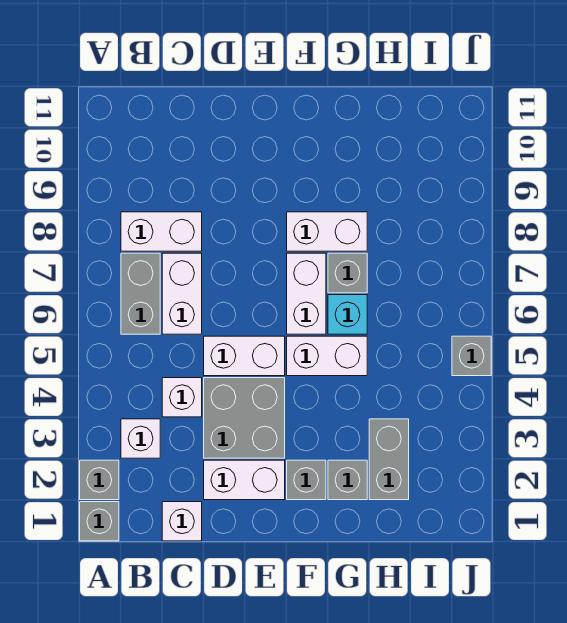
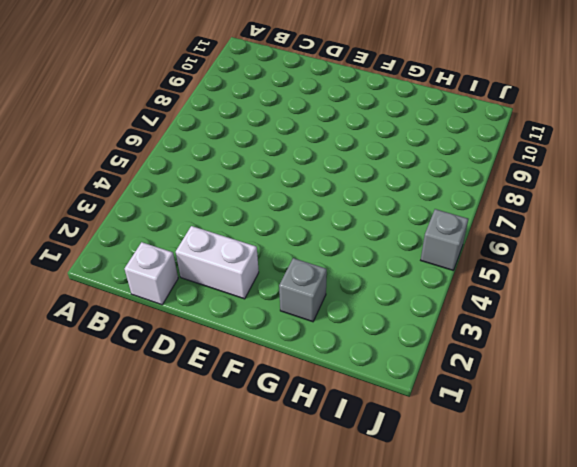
none -> grey 1x1 brick [80,502,119,541]
none -> grey 1x1 brick [80,460,119,500]
none -> white 1x1 brick [121,419,160,458]

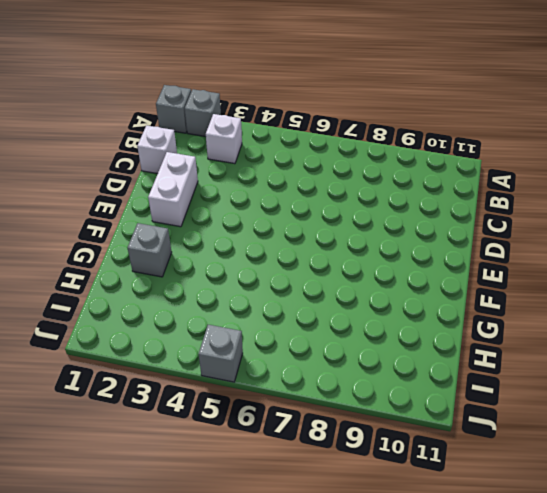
none -> grey 1x2 brick [121,253,160,334]
none -> white 1x2 brick [121,212,202,251]
none -> white 1x1 brick [162,378,202,417]

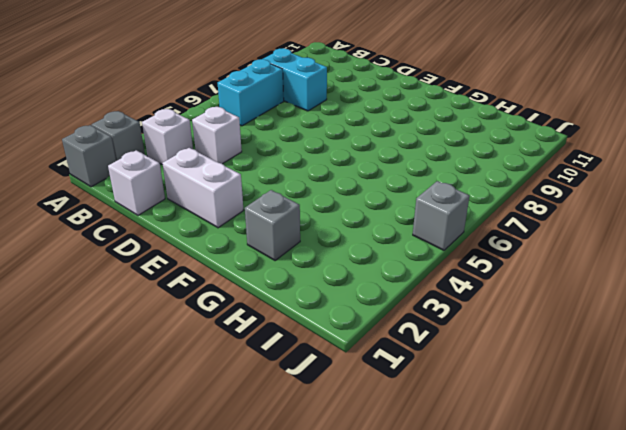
cyan 1x2 brick [218,59,284,126] -> grey 1x2 brick [121,253,160,334]
cyan 1x2 brick [263,48,327,111] -> white 1x2 brick [121,212,202,251]
none -> white 1x2 brick [162,253,202,334]
none -> grey 2x2 brick [204,378,285,458]
none -> white 1x2 brick [204,336,285,376]

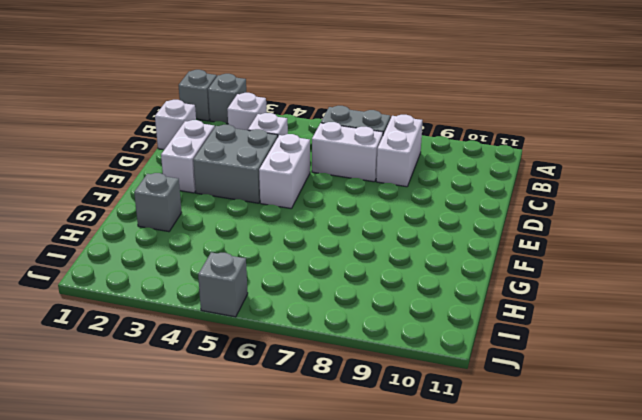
none -> grey 1x1 brick [287,460,326,500]
none -> white 1x2 brick [287,336,367,376]
none -> white 1x2 brick [287,253,326,334]

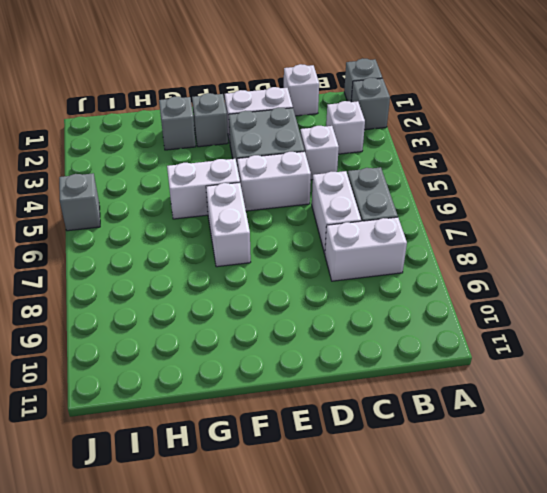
none -> white 1x2 brick [287,212,367,251]
none -> cyan 1x1 brick [328,295,367,334]
none -> grey 1x1 brick [328,253,367,293]

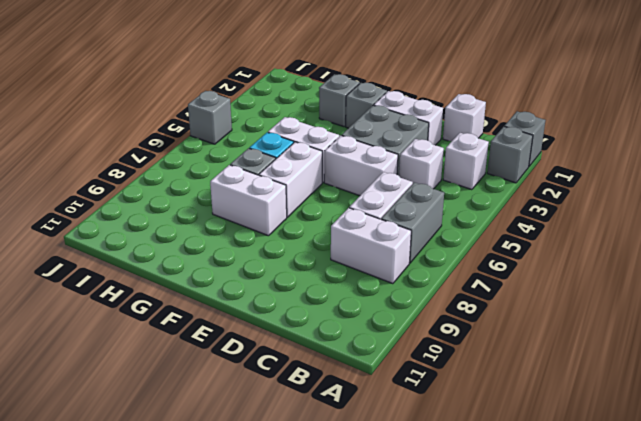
none -> grey 1x2 brick [369,419,409,500]

